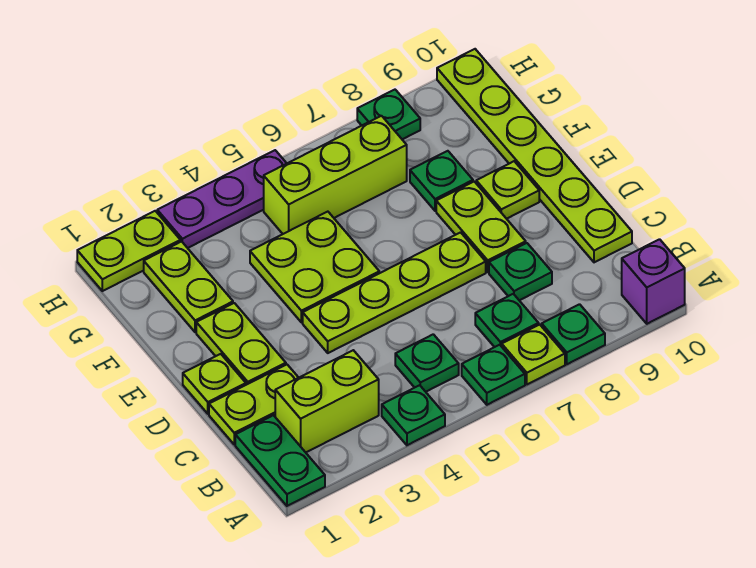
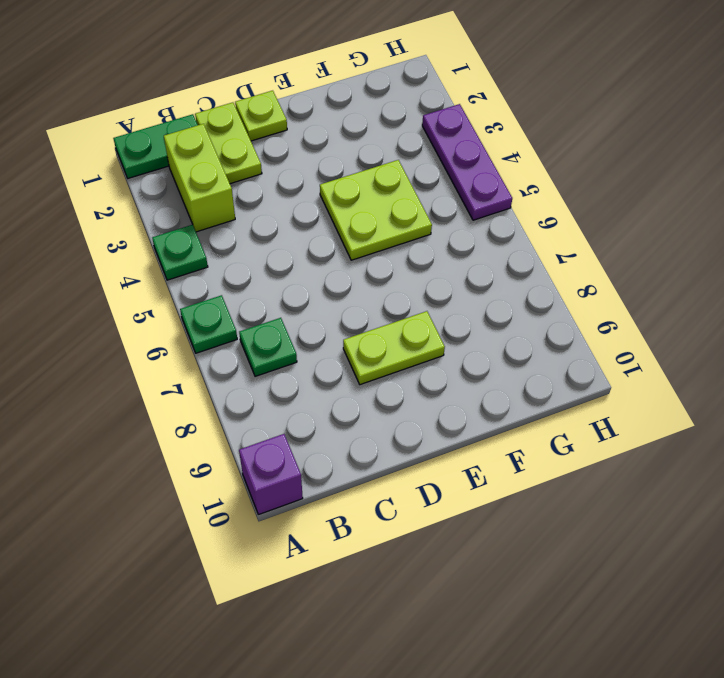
none -> lime 1x1 plate [502,325,565,384]
none -> green 1x1 plate [542,304,605,364]
none -> green 1x1 plate [395,334,459,392]

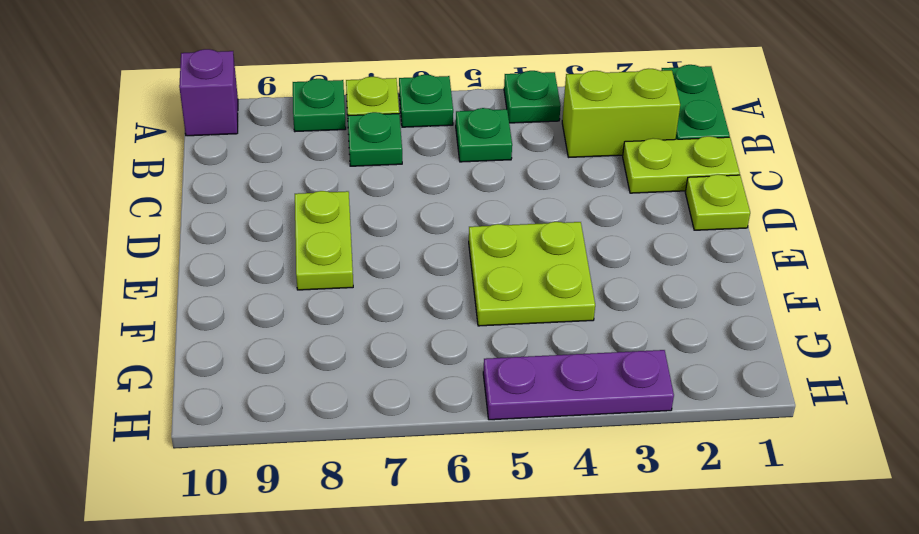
none -> green 1x1 plate [489,243,552,300]
none -> lime 1x6 plate [437,49,632,262]
none -> lime 1x2 plate [196,303,286,385]

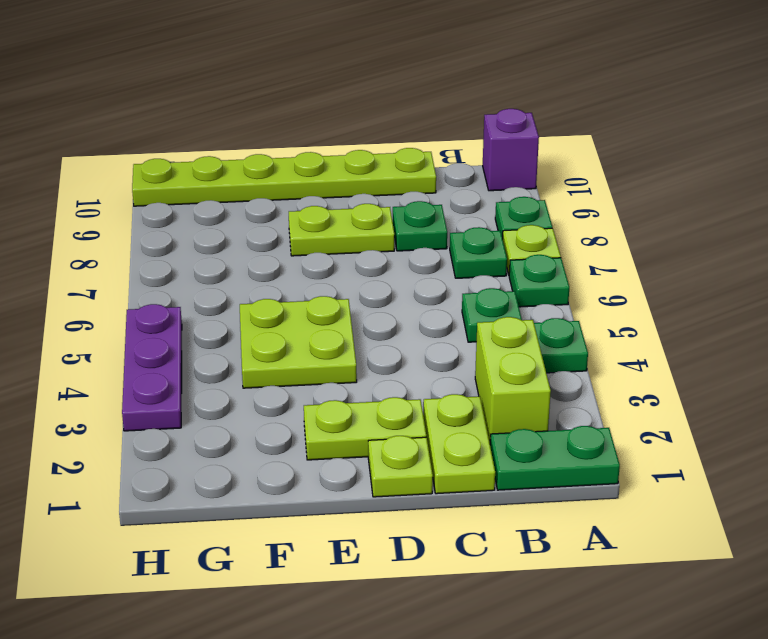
none -> lime 1x4 plate [303,232,486,353]
none -> lime 1x1 plate [476,161,539,219]
none -> lime 1x2 plate [144,242,233,332]

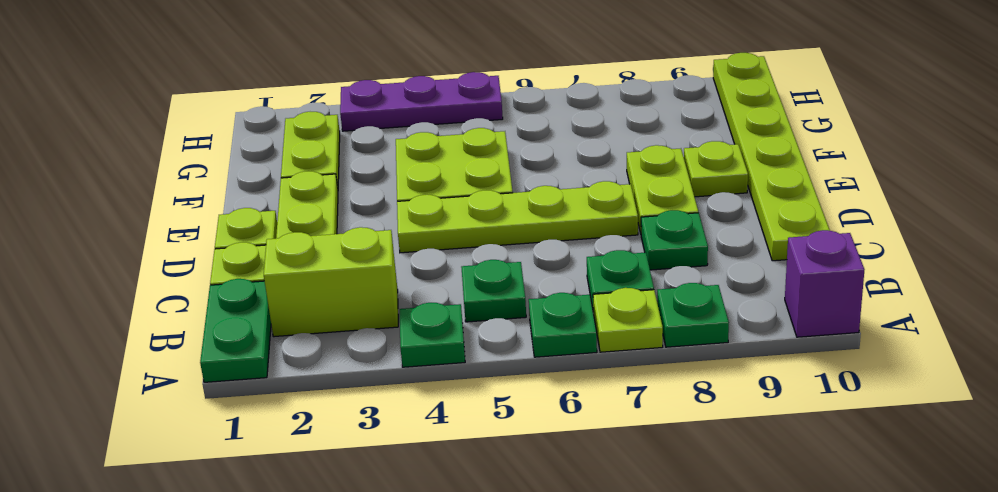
none -> green 1x1 plate [410,151,473,211]
none -> lime 1x3 brick [264,116,407,234]
none -> lime 1x2 plate [77,211,180,291]

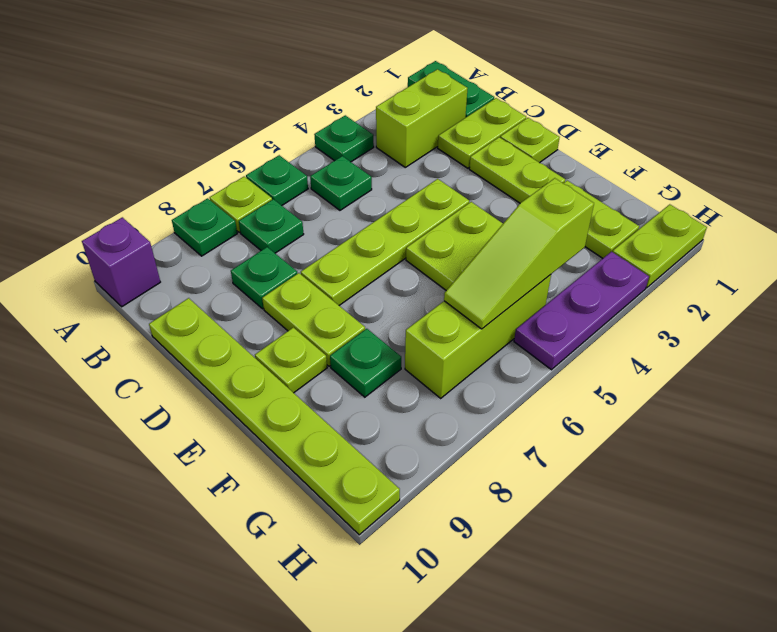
lime 1x3 slope [444,178,594,329] -> none
none -> green 1x1 plate [357,90,420,139]

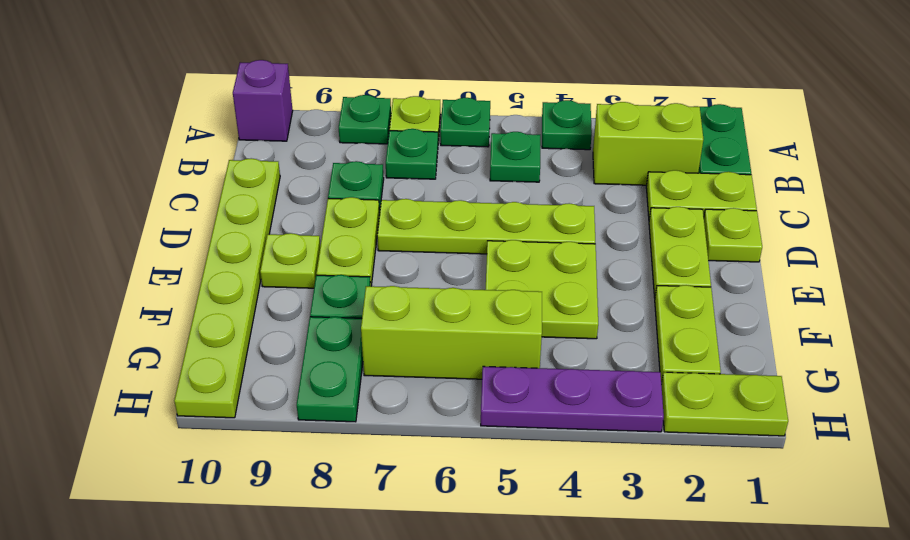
green 1x2 plate [297,317,363,422] -> green 1x1 plate [357,90,420,139]

